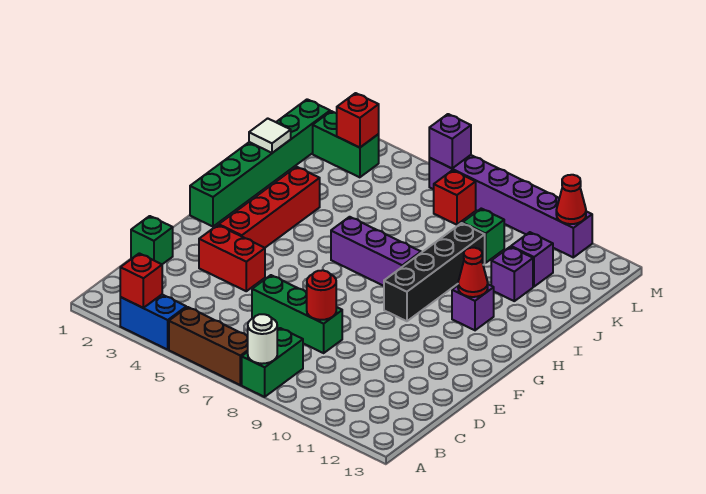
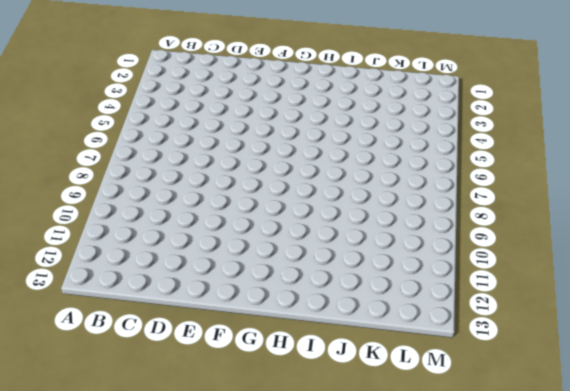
none -> blue 1x2 brick [120,295,186,350]
none -> brown 1x3 brick [169,307,248,385]
none -> green 1x2 brick [242,328,303,397]

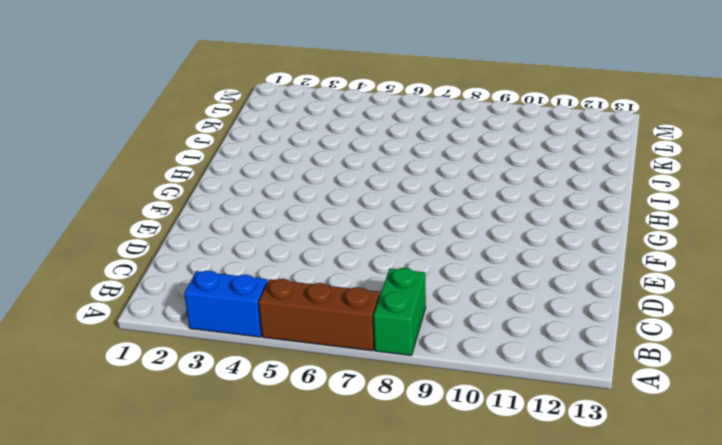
none -> green 1x1 brick [131,216,173,264]
none -> green 1x3 brick [252,275,342,353]
none -> red 1x2 brick [199,225,265,291]

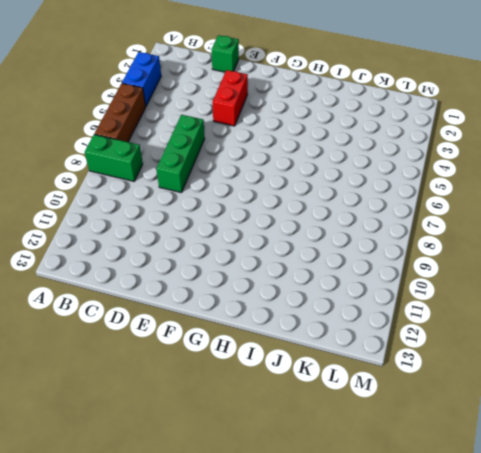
none -> red 1x4 brick [219,167,320,248]
none -> green 1x6 brick [190,99,330,227]
none -> black 1x4 brick [384,223,485,321]

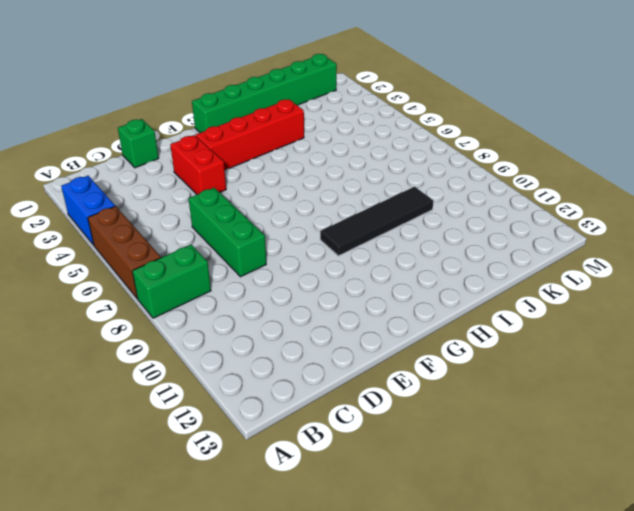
black 1x4 tile [320,187,433,256] -> black 1x4 brick [384,223,485,321]
none -> purple 1x3 brick [331,217,421,286]
none -> purple 1x1 brick [452,284,494,330]
none -> purple 1x1 brick [491,247,533,301]

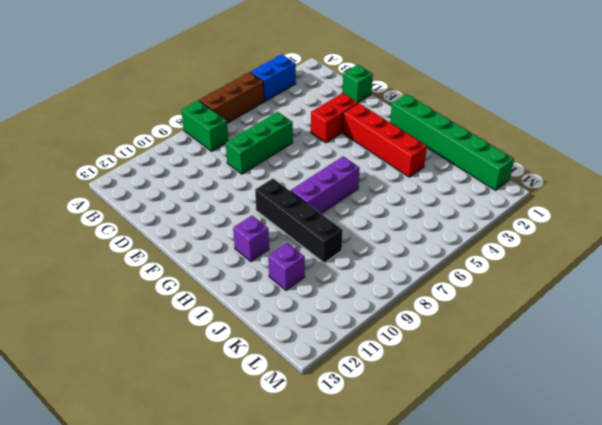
none -> green 1x1 brick [463,209,504,263]
none -> purple 1x1 brick [511,232,553,287]
none -> green 1x2 brick [313,111,379,177]

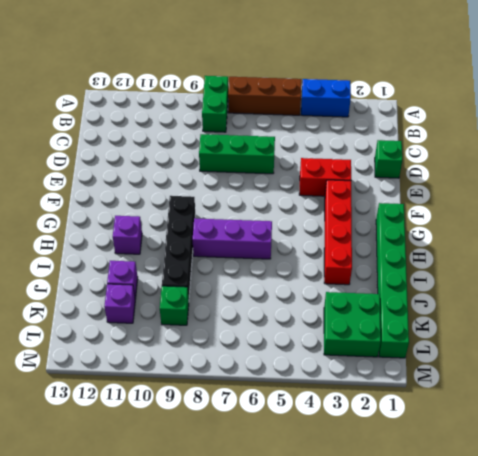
green 2x2 brick [324,292,381,357] -> green 1x2 brick [313,111,379,177]
none -> red 1x1 brick [434,170,476,225]
none -> purple 1x6 brick [429,155,592,257]
none -> red 1x1 brick [120,253,162,308]

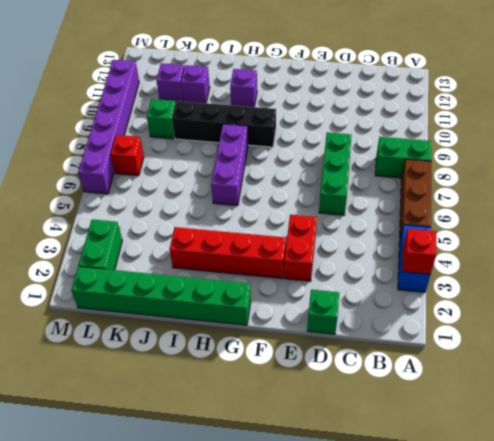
none -> white 1x1 round brick [247,314,277,364]
none -> red 1x1 round brick [307,270,336,320]
none -> red 1x1 cone [458,248,488,297]

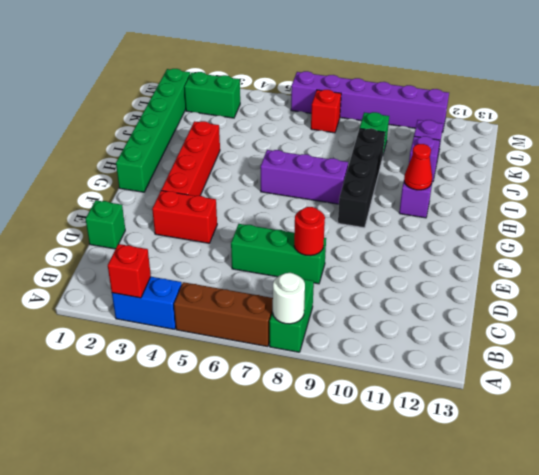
none -> white 1x1 tile [249,118,291,153]
none -> red 1x1 brick [337,93,379,148]
none -> purple 1x1 brick [429,114,471,168]

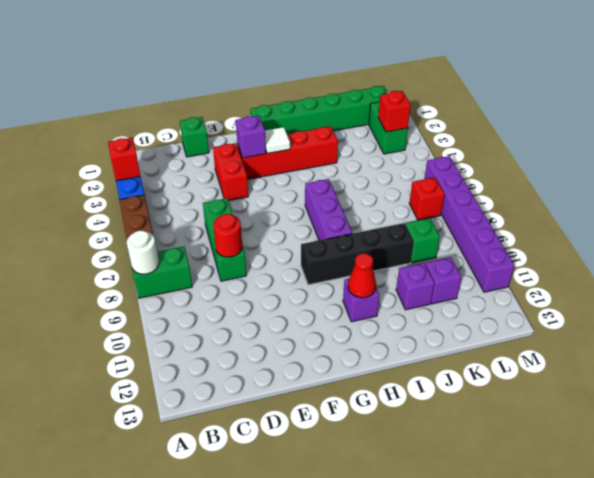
purple 1x1 brick [236,116,266,158] -> purple 1x1 brick moved to [429,114,471,168]
white 1x1 tile [265,127,290,154] -> white 1x1 tile moved to [249,118,291,153]
none -> red 1x1 cone [556,175,586,224]

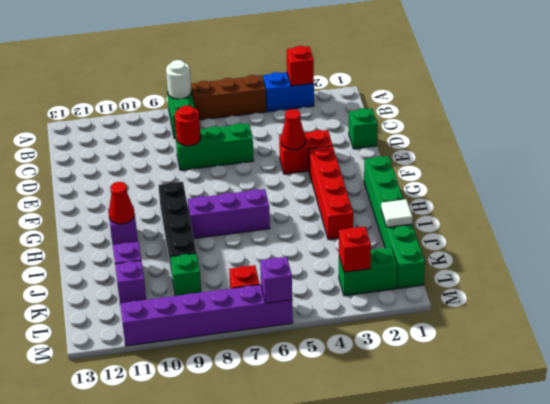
red 1x1 cone [281,109,305,150] -> red 1x1 cone moved to [556,175,586,224]

